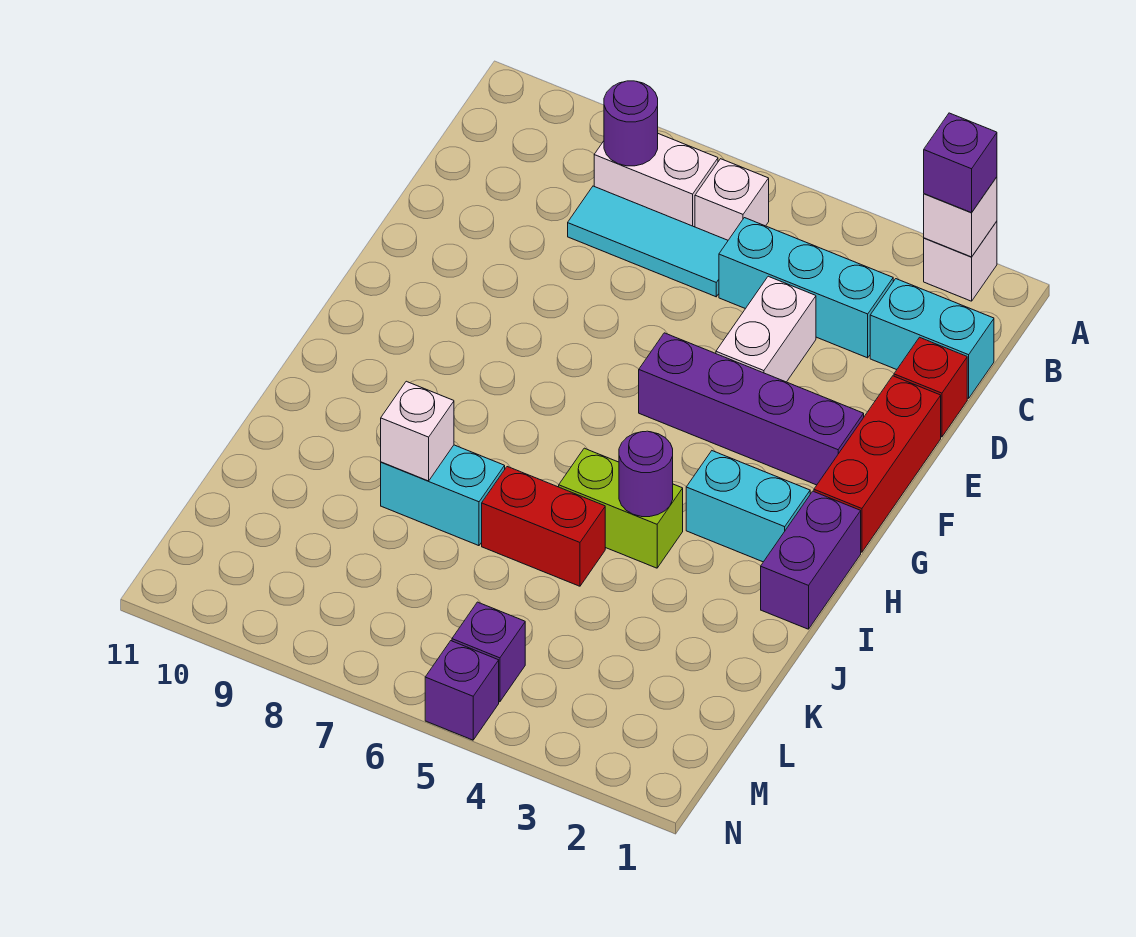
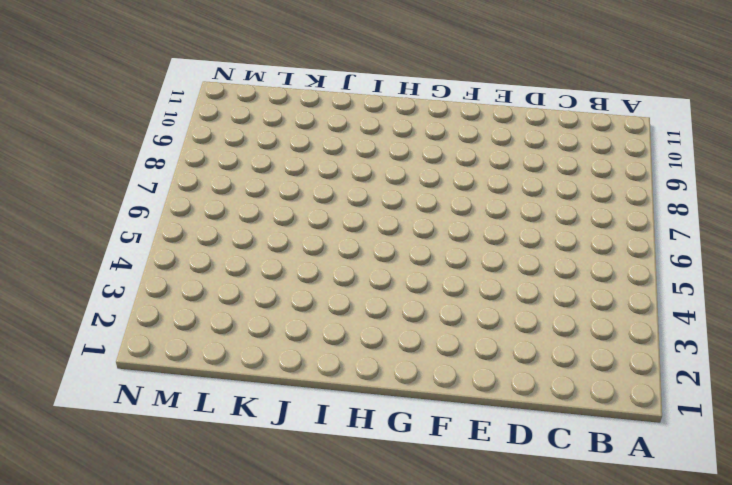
none -> white 1x1 brick [924,221,997,301]
none -> white 1x1 brick [695,159,769,240]
none -> white 1x2 brick [594,134,718,227]

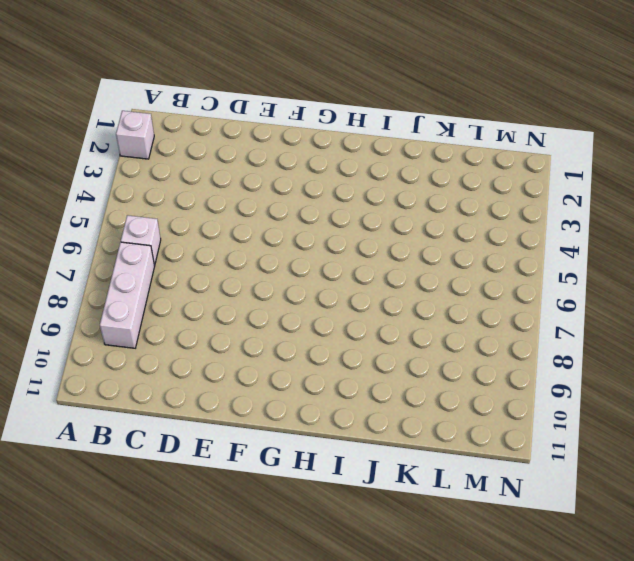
white 1x3 brick [100,242,155,348] -> white 1x2 brick [594,134,718,227]
none -> cyan 1x2 brick [870,279,994,398]
none -> cyan 1x3 brick [719,218,893,358]
none -> cyan 1x3 tile [568,186,728,297]

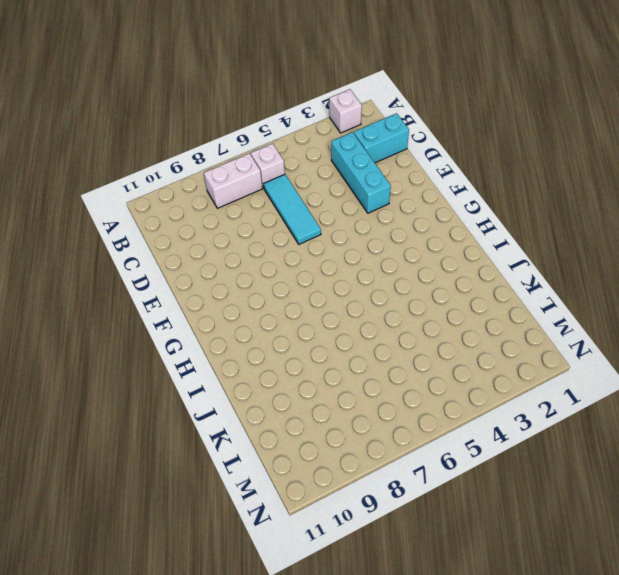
cyan 1x3 brick [331,132,391,213] -> cyan 1x3 brick turned to [719,218,893,358]
cyan 1x3 tile [264,174,321,244] -> cyan 1x3 tile turned to [568,186,728,297]
none -> red 1x1 brick [894,337,967,437]
none -> white 1x2 brick [716,276,816,382]
none -> red 1x3 brick [814,376,941,552]

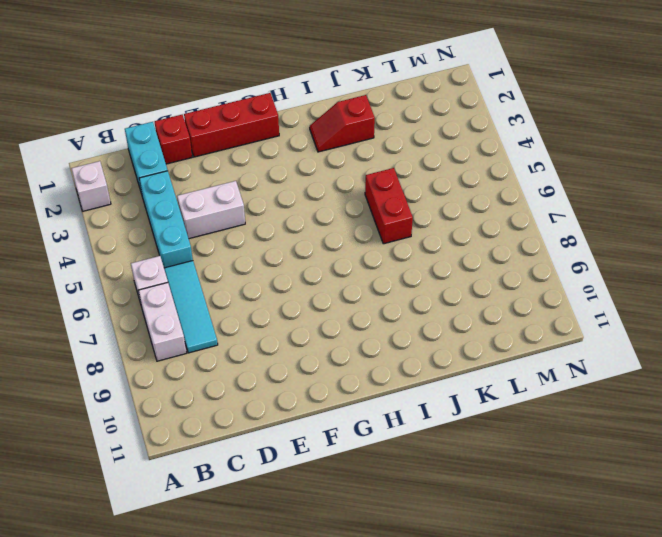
red 1x2 slope [310,95,375,152] -> none
none -> purple 1x4 brick [639,333,864,485]
none -> purple 1x2 brick [761,491,861,629]
none -> cyan 1x2 brick [686,451,810,562]

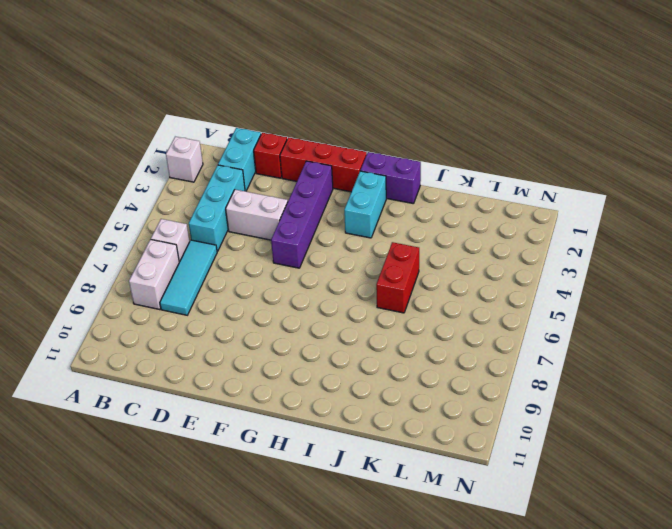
none -> lime 1x2 brick [559,448,683,568]
none -> cyan 1x2 brick [381,445,505,546]
none -> purple 1x1 brick [452,602,525,702]

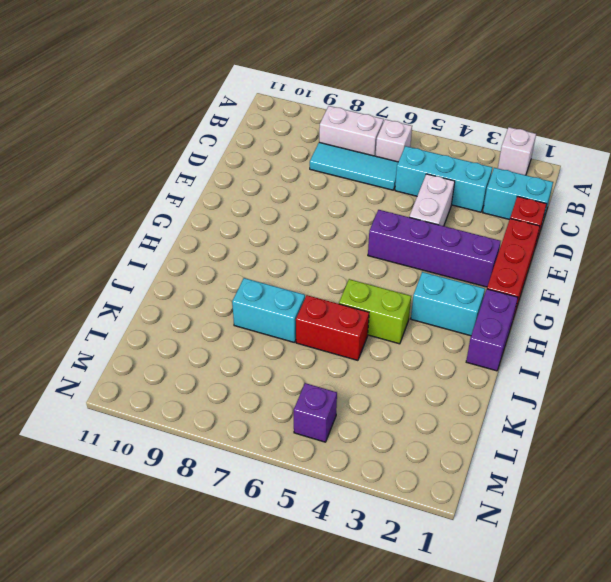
none -> purple 1x1 brick [425,641,499,740]
none -> white 1x1 brick [924,177,997,257]
none -> purple 1x1 round brick [604,81,658,166]

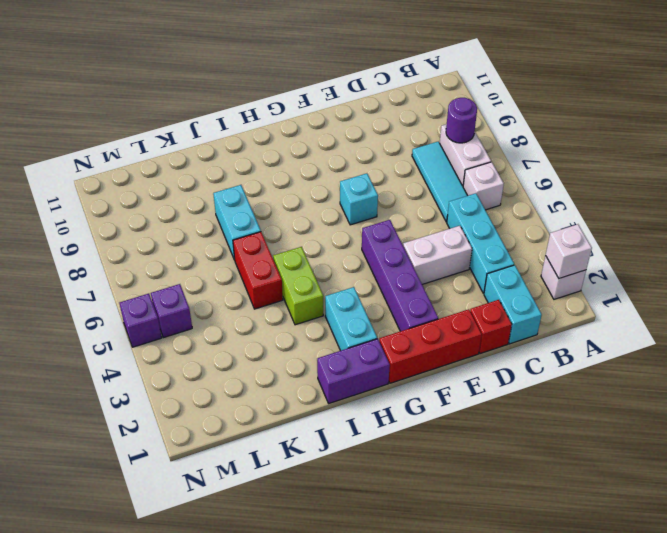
cyan 1x1 brick [340,173,378,225] -> none
none -> purple 1x1 round brick [619,431,673,517]
none -> white 1x1 brick [381,381,454,481]
none -> purple 1x1 brick [924,113,997,213]

